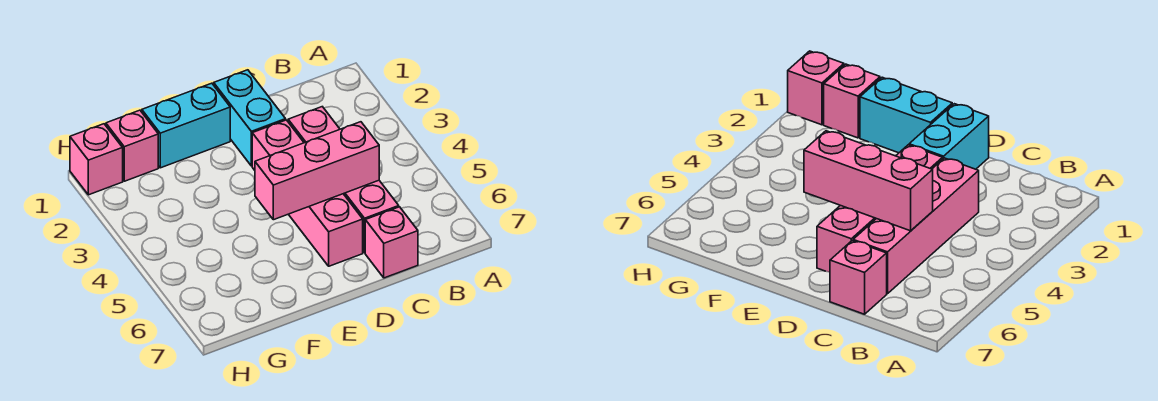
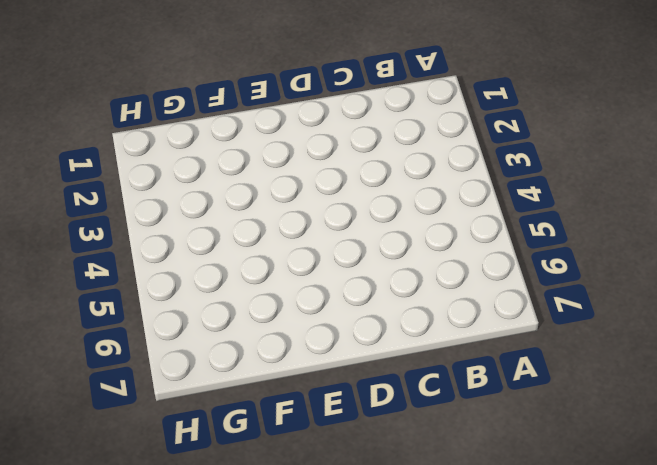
none -> pink 1x4 brick [288,107,399,253]
none -> pink 1x1 brick [365,207,418,278]

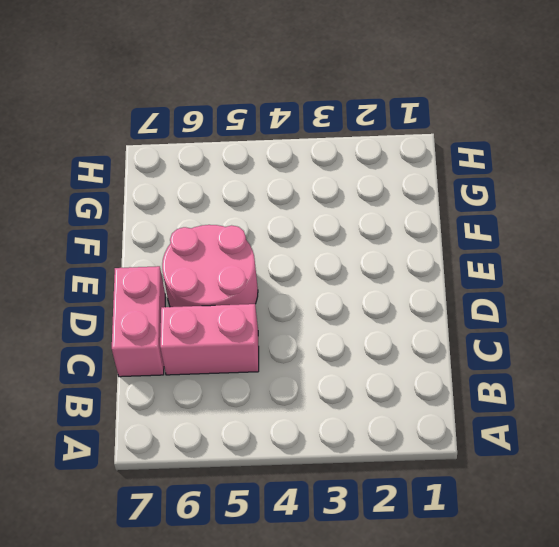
pink 1x2 brick [160,304,259,375] -> pink 1x4 brick [288,107,399,253]
pink 1x2 brick [112,266,165,377] -> pink 1x1 brick [365,207,418,278]
pink 2x2 round brick [162,225,258,307] -> pink 1x4 brick [252,120,363,266]
none -> cyan 1x2 brick [214,70,286,166]
none -> cyan 1x2 brick [142,83,230,168]

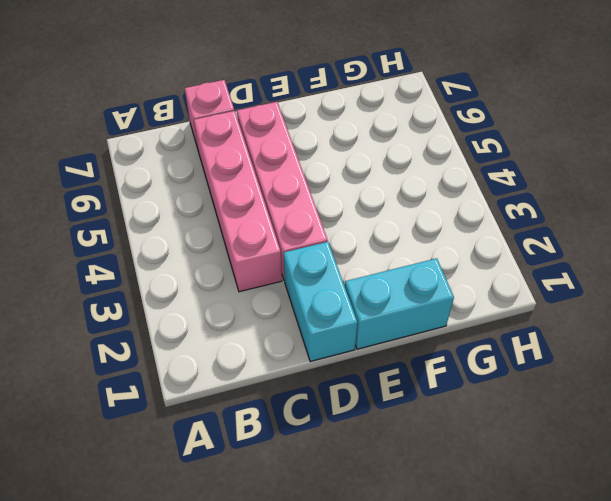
none -> pink 1x1 brick [106,110,158,181]
none -> pink 1x1 brick [70,124,123,195]

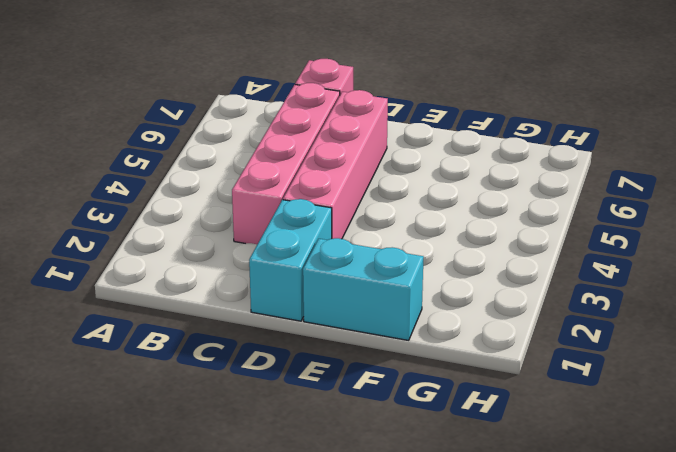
none -> pink 1x1 brick [106,110,158,181]
none -> pink 1x1 brick [70,124,123,195]

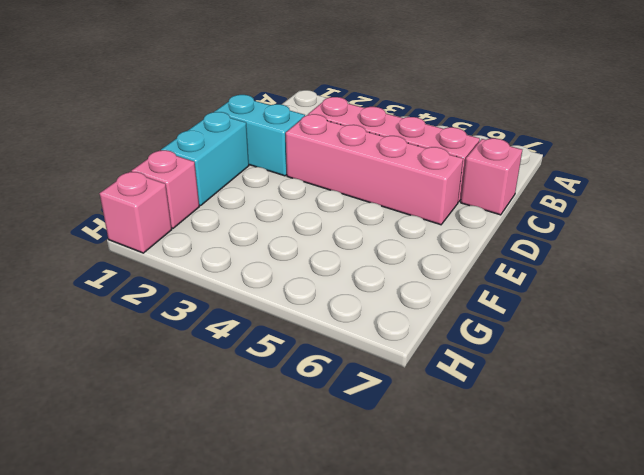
none -> pink 1x3 brick [255,122,379,220]

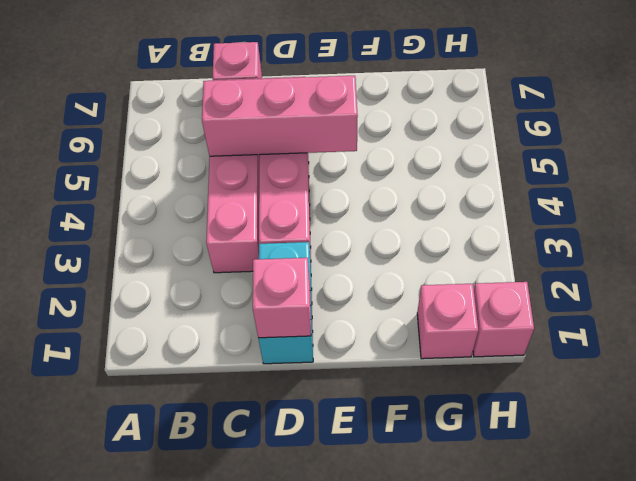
pink 1x1 brick [253,258,311,338] -> none
none -> cyan 1x2 brick [142,83,230,168]

